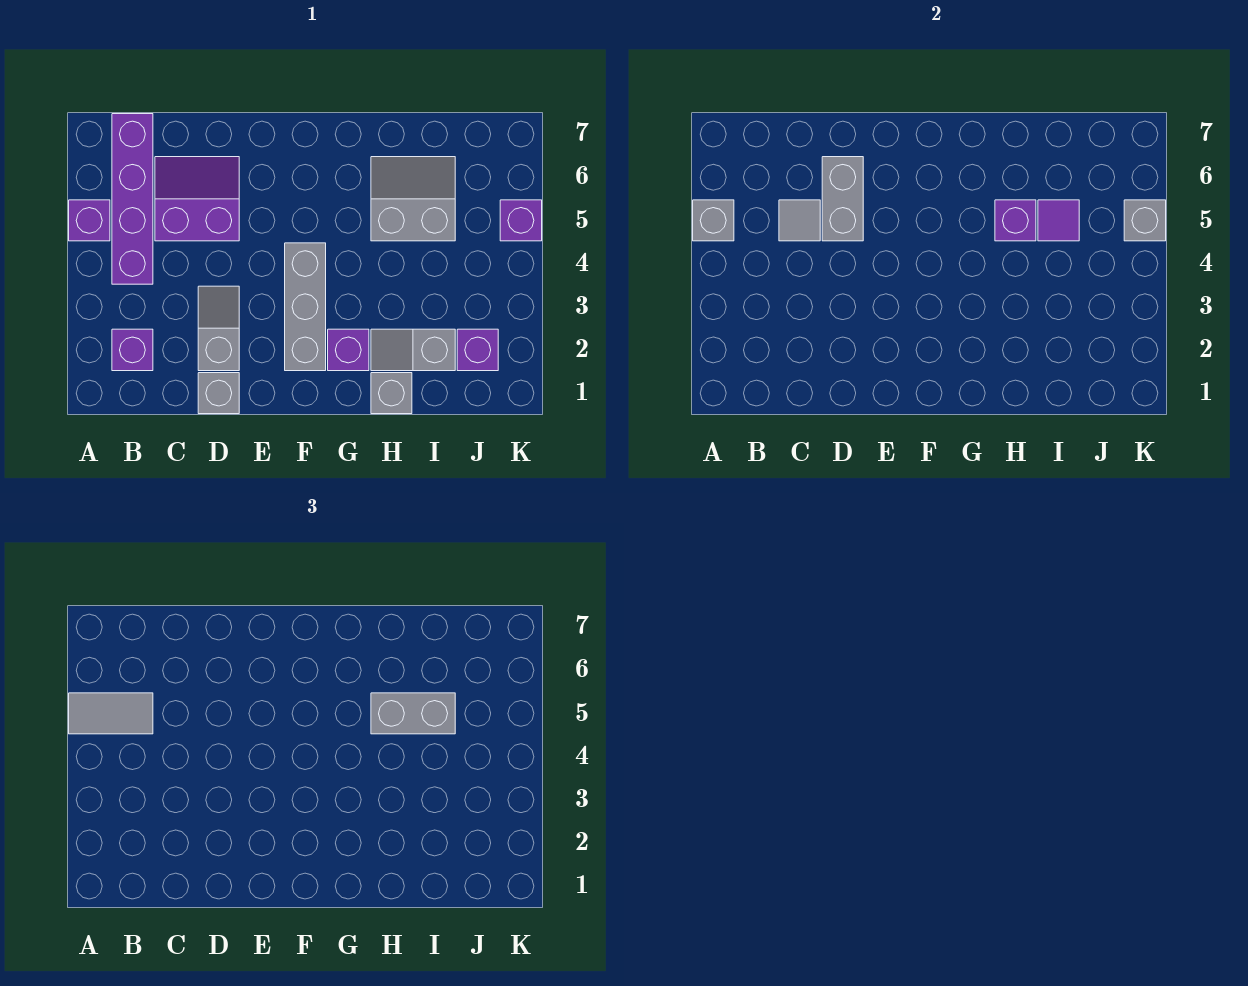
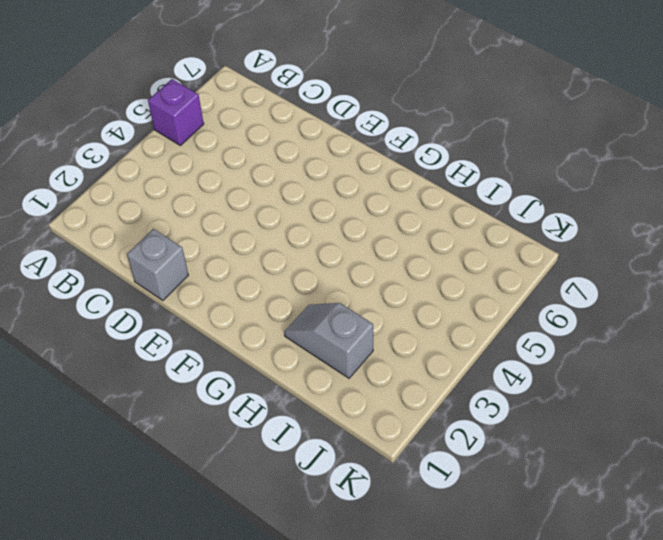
none -> purple 1x1 brick [112,329,153,371]
none -> purple 1x4 brick [112,114,153,284]
none -> purple 2x2 slope [155,157,239,241]

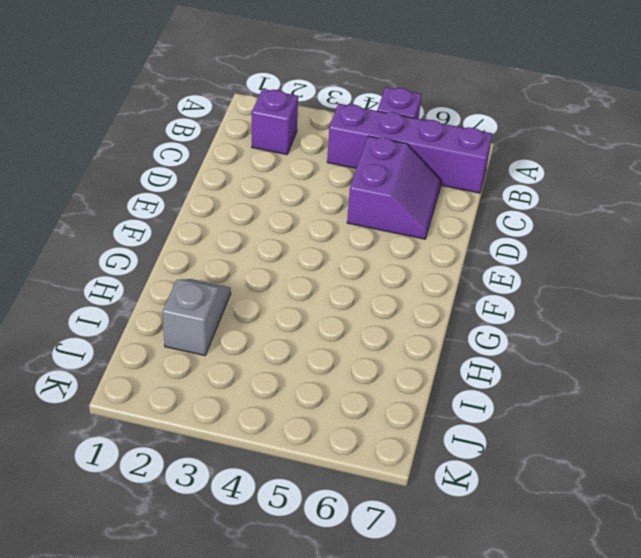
none -> grey 1x1 brick [198,373,239,414]
none -> grey 1x2 slope [198,286,239,371]
none -> grey 1x3 brick [285,243,326,371]

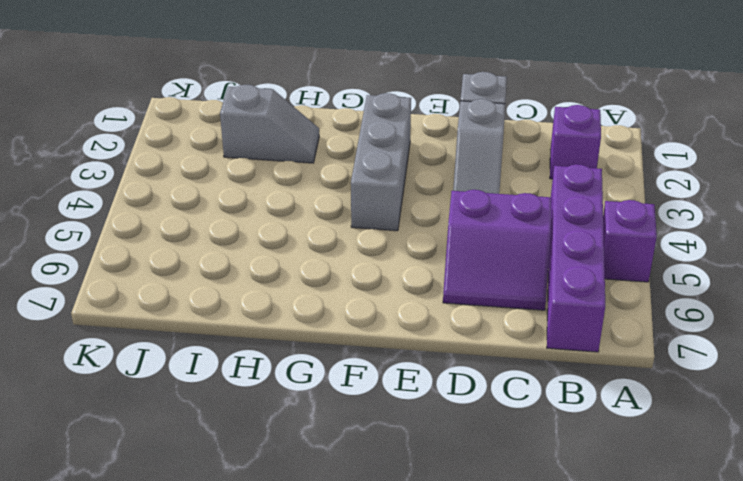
none -> purple 1x1 brick [328,329,369,371]
none -> grey 1x1 brick [371,373,412,414]
none -> grey 2x2 slope [371,157,455,241]

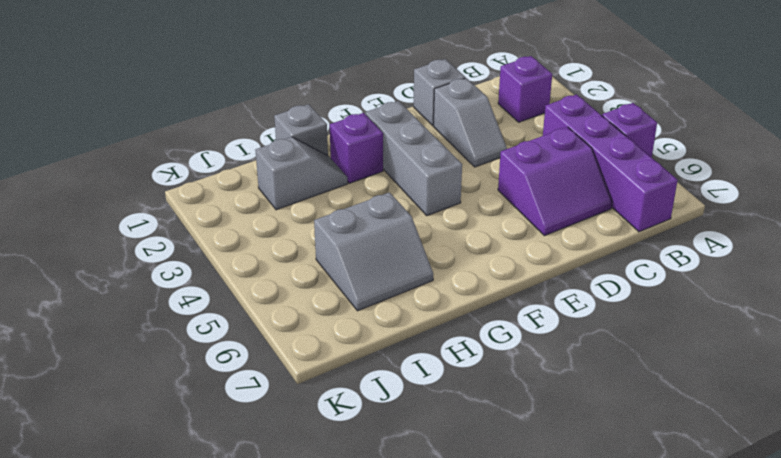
none -> purple 1x1 brick [457,329,498,371]
none -> purple 1x1 brick [500,200,542,241]
none -> grey 1x1 brick [693,200,734,241]

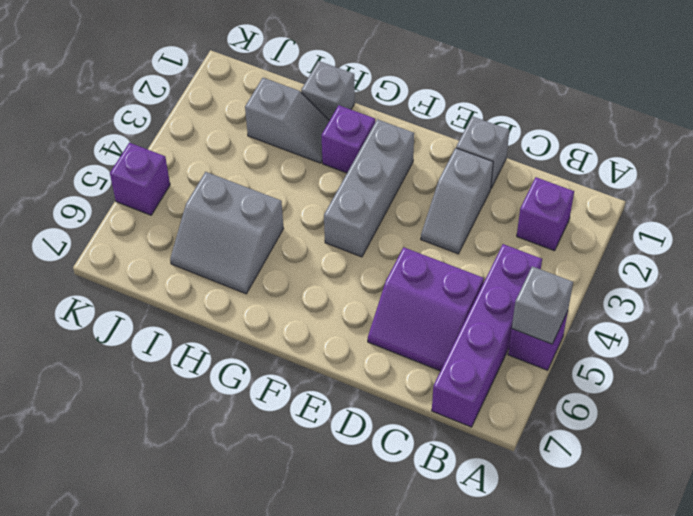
none -> purple 1x1 brick [457,329,498,371]
none -> grey 1x1 tile [779,200,820,241]
none -> grey 1x2 brick [822,157,863,241]

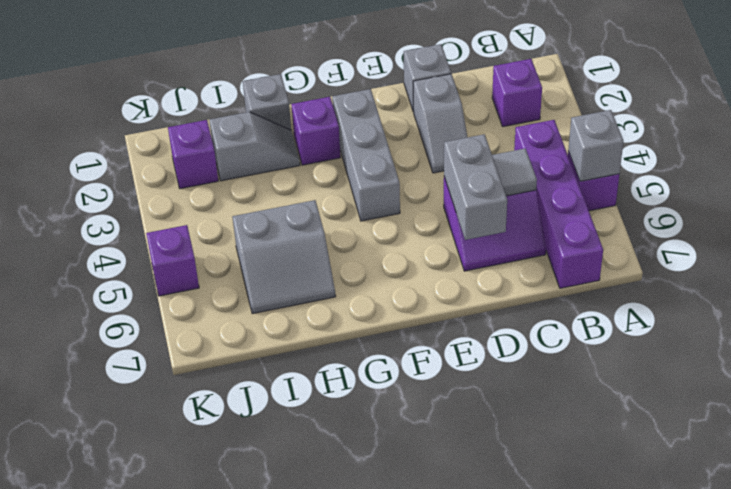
none -> purple 1x1 brick [995,200,1036,241]
none -> purple 1x1 tile [1038,200,1079,241]
none -> grey 1x1 brick [1124,200,1166,241]

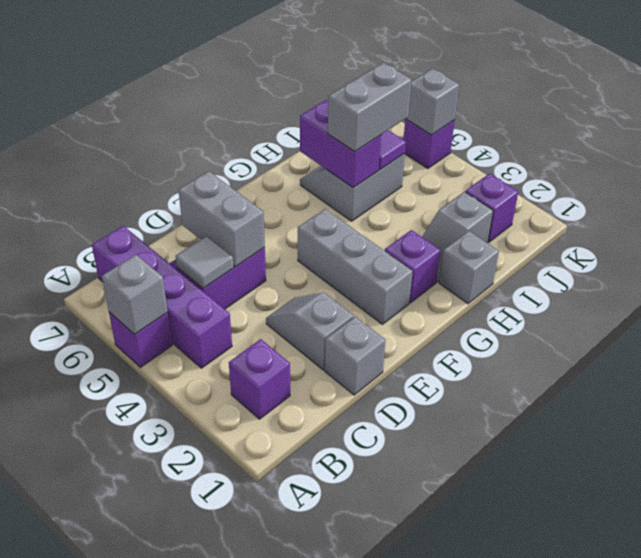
purple 1x2 brick [300,100,381,188] -> purple 1x1 brick [995,200,1036,241]
none -> grey 1x2 tile [69,693,153,734]

